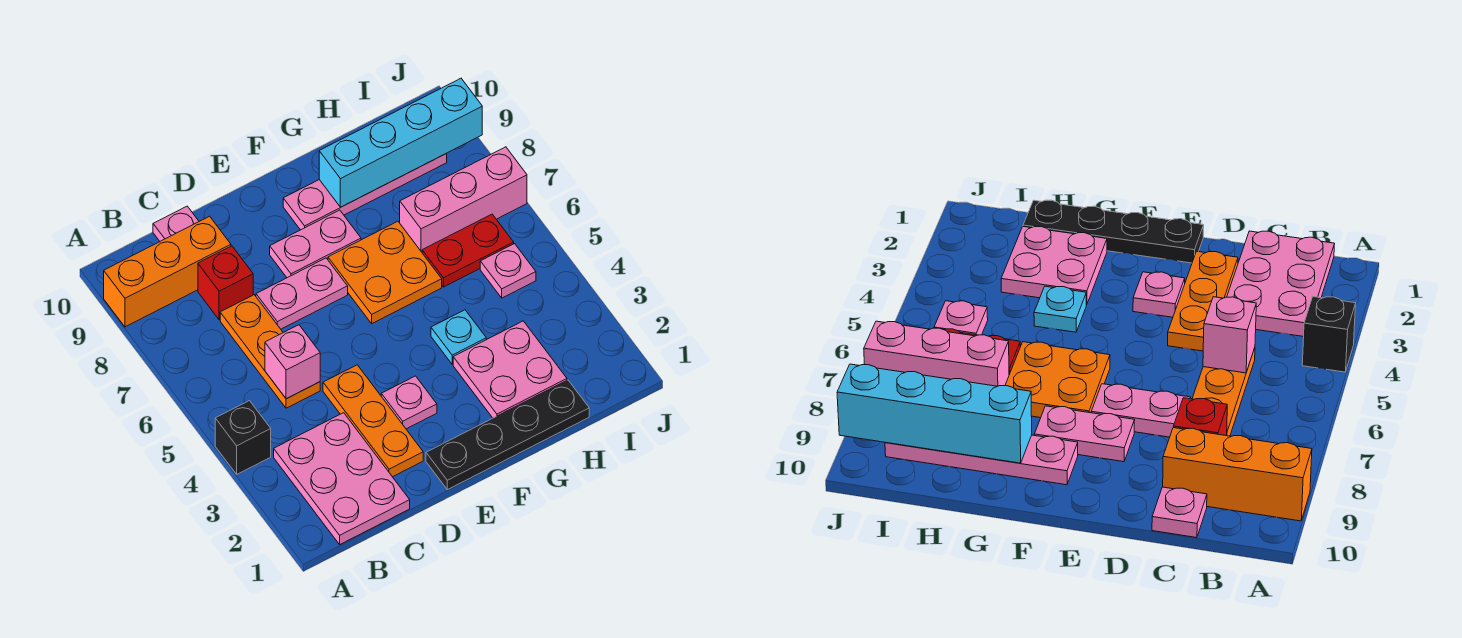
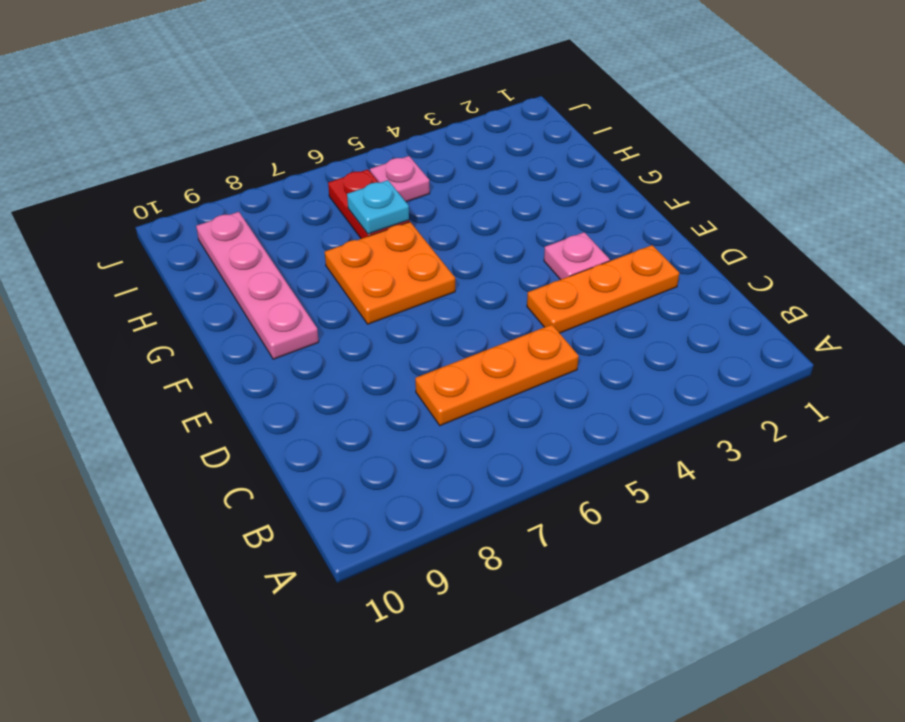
cyan 1x1 plate [347,180,409,234] -> cyan 1x1 plate moved to [431,310,486,364]
none -> black 1x1 brick [215,401,271,474]
none -> orange 1x3 brick [104,216,231,327]
none -> pink 2x3 plate [274,413,410,544]

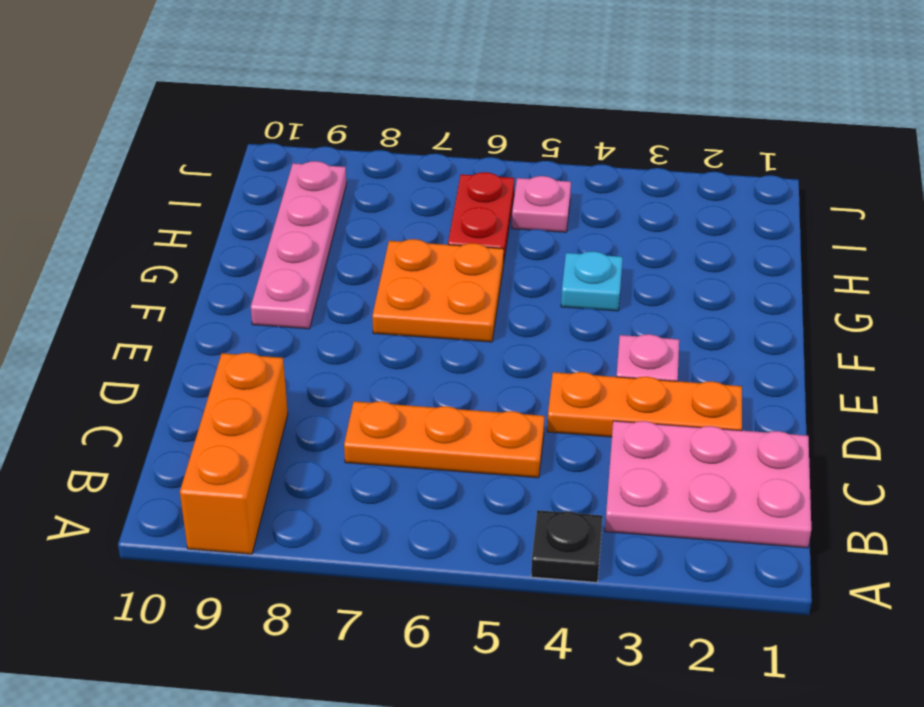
black 1x1 plate [531,510,603,582] -> black 1x1 brick [215,401,271,474]
none -> red 1x1 brick [198,246,253,320]
none -> pink 1x1 plate [153,206,199,241]
none -> pink 1x2 plate [256,258,348,329]

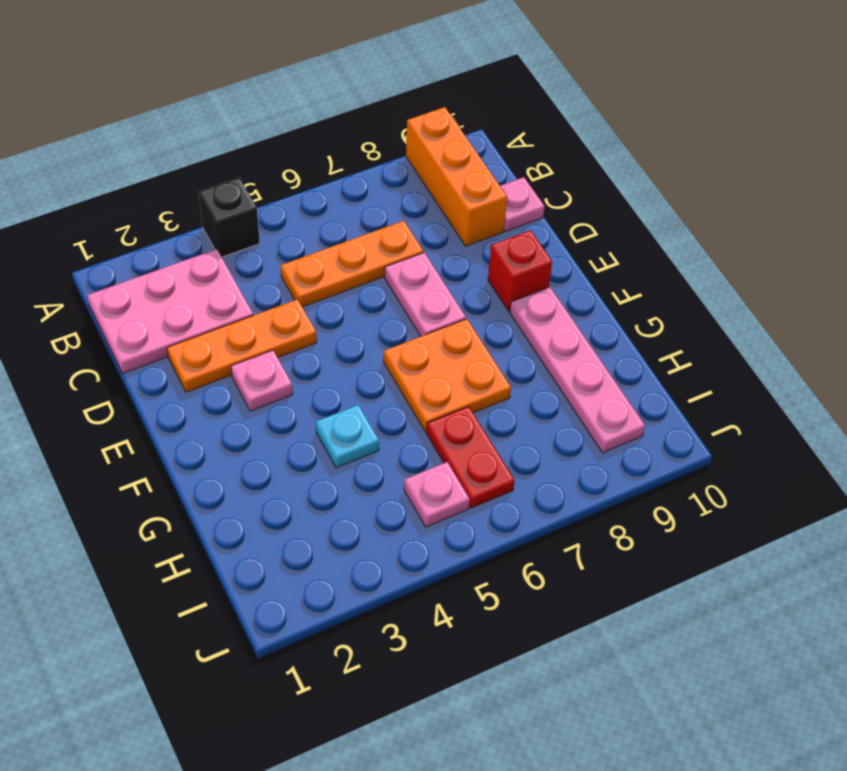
red 1x1 brick [488,230,552,311] -> red 1x1 brick moved to [198,246,253,320]
none -> black 1x4 plate [426,380,589,490]
none -> pink 1x2 plate [270,210,361,278]
none -> pink 2x2 plate [453,321,567,418]

